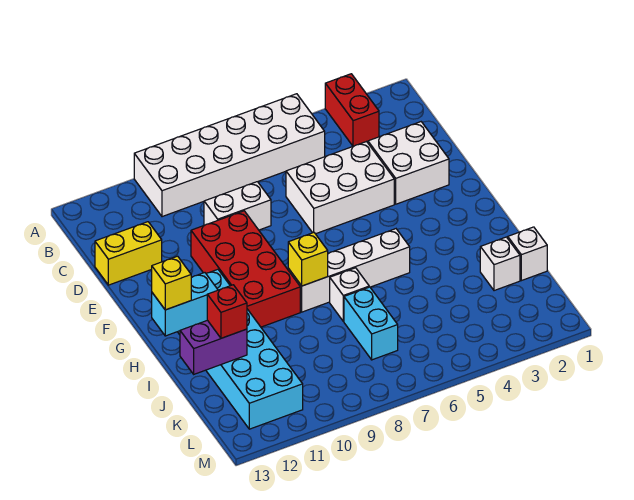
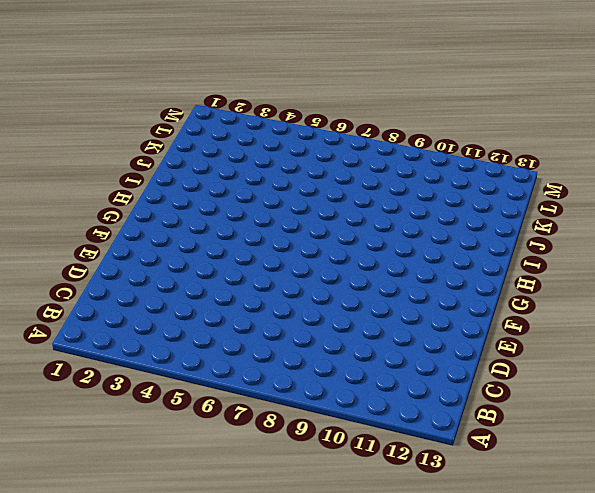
none -> red 1x2 brick [325,74,379,146]
none -> white 2x6 brick [134,94,325,217]
none -> white 2x2 brick [368,122,449,204]

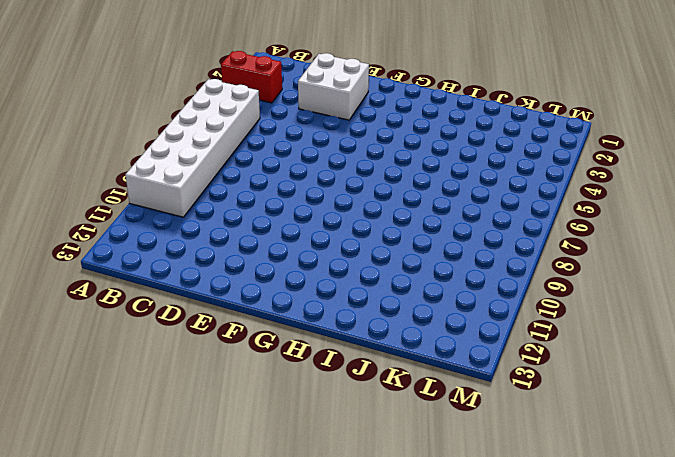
none -> white 2x3 brick [286,142,394,234]
none -> white 1x2 brick [204,182,271,230]
none -> yellow 1x2 brick [95,222,162,285]

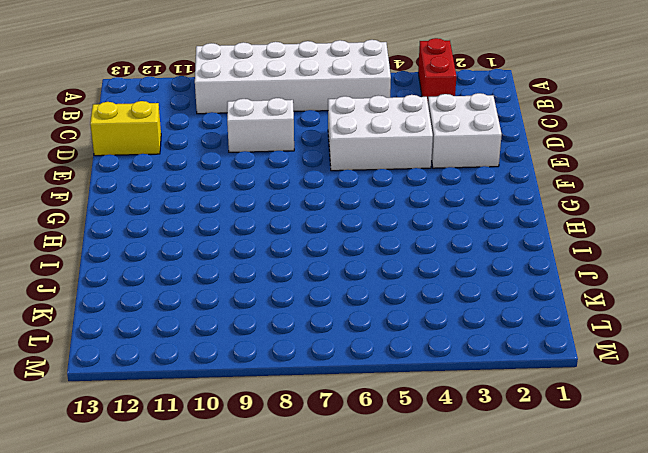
none -> red 2x4 brick [191,211,300,327]
none -> cyan 2x6 brick [178,269,303,429]
none -> white 1x4 brick [288,229,410,312]

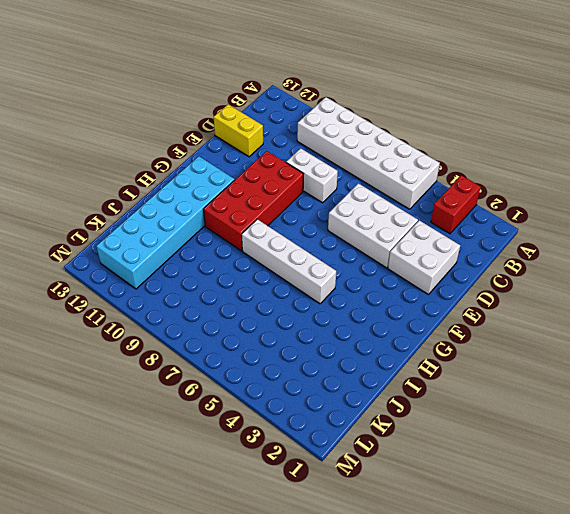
none -> white 1x1 brick [330,268,369,321]
none -> white 1x1 brick [508,227,547,281]
none -> white 1x1 brick [480,237,520,291]

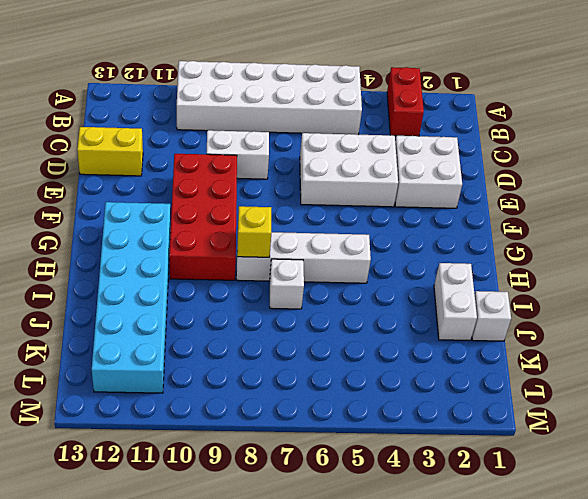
white 1x2 brick [434,263,477,340] -> white 1x1 brick [480,237,520,291]
none -> cyan 1x2 brick [344,287,398,360]
none -> cyan 1x2 brick [152,273,218,336]
none -> purple 1x2 brick [180,320,247,374]

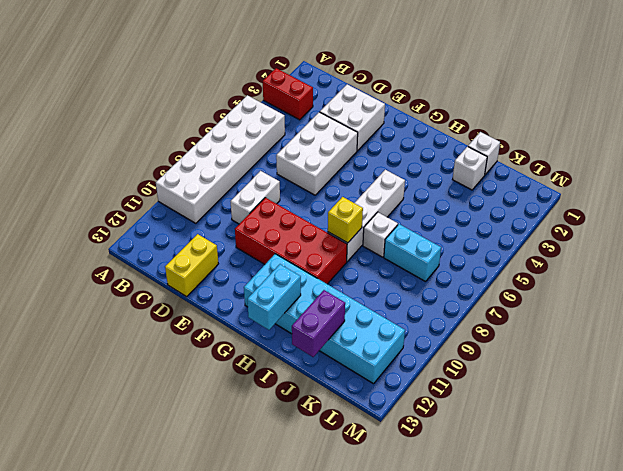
none -> yellow 1x1 brick [152,256,191,310]
none -> red 1x1 brick [207,285,247,338]

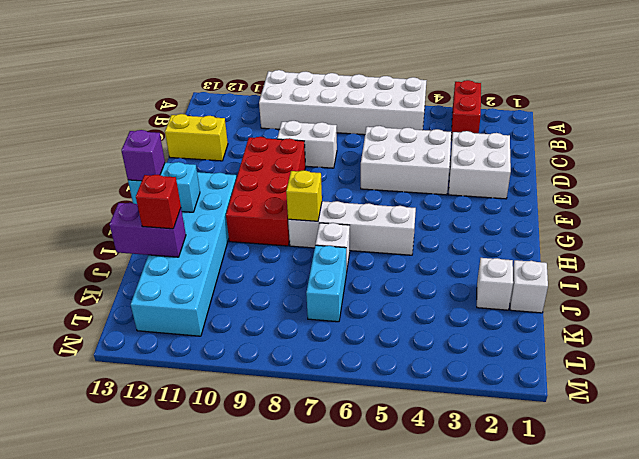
purple 1x1 brick [121,130,165,181] -> yellow 1x1 brick [152,256,191,310]

